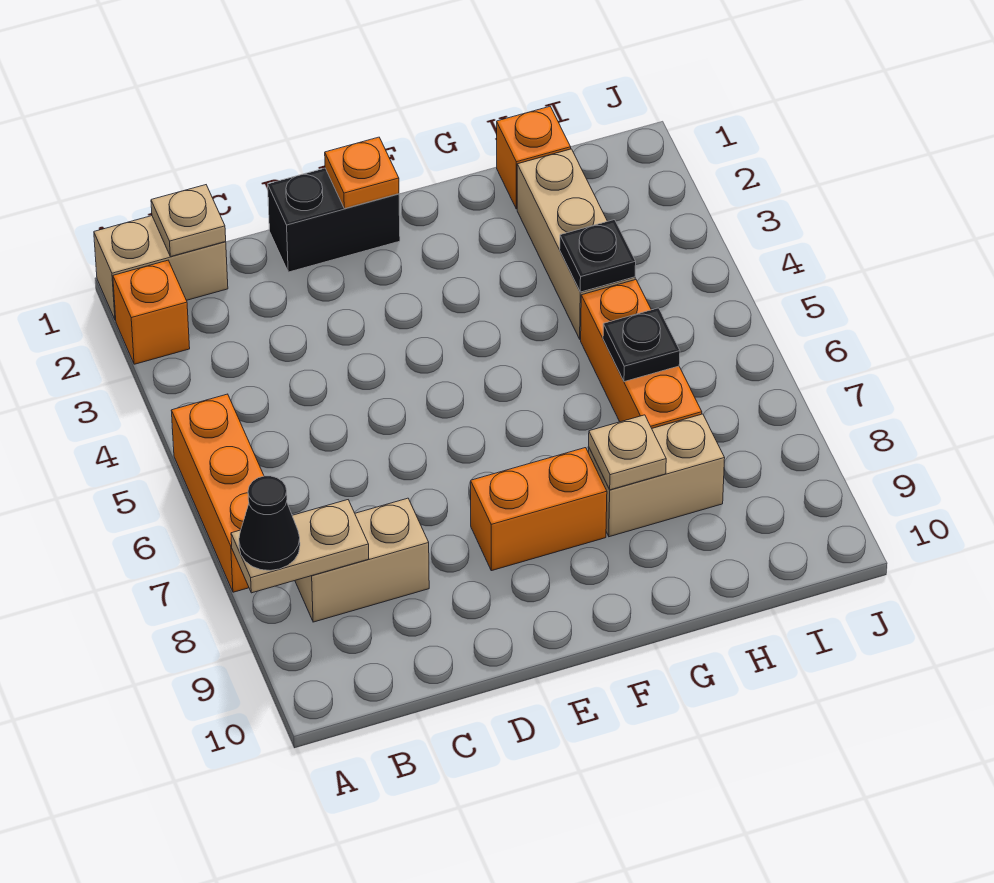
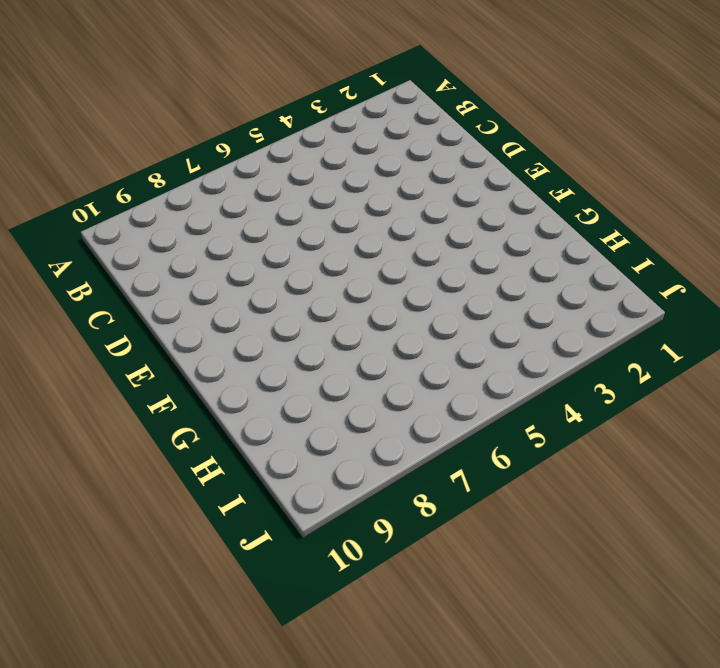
none -> tan 1x2 brick [94,216,228,320]
none -> orange 1x1 brick [113,260,190,364]
none -> orange 1x3 brick [171,394,264,592]

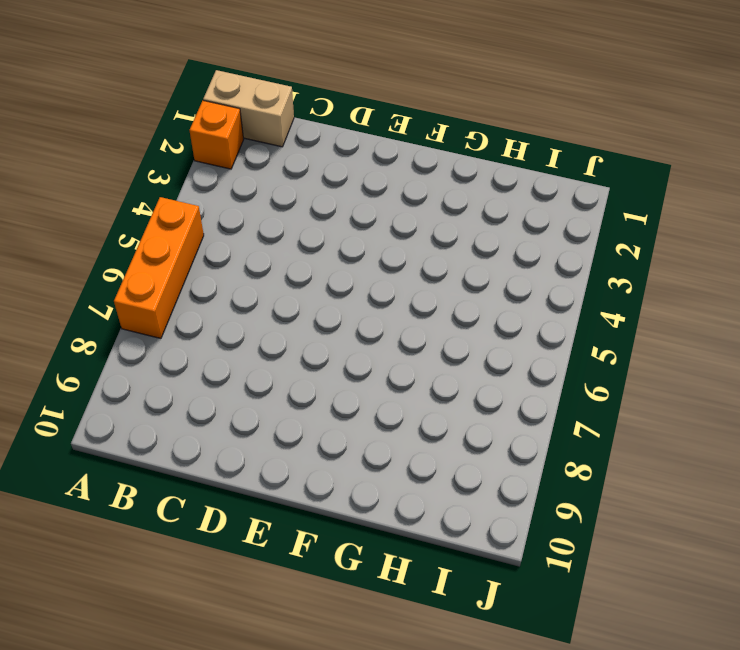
none -> tan 1x2 brick [295,498,429,622]
none -> black 1x2 brick [268,168,400,272]
none -> orange 1x2 brick [471,448,607,571]

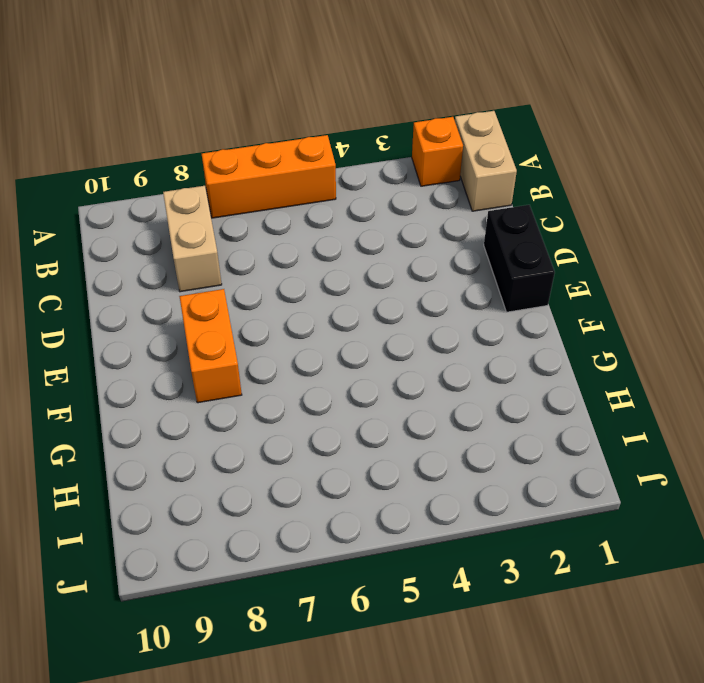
none -> tan 1x2 brick [589,414,725,537]
none -> orange 1x1 brick [497,107,571,209]
none -> tan 1x3 brick [517,149,635,339]

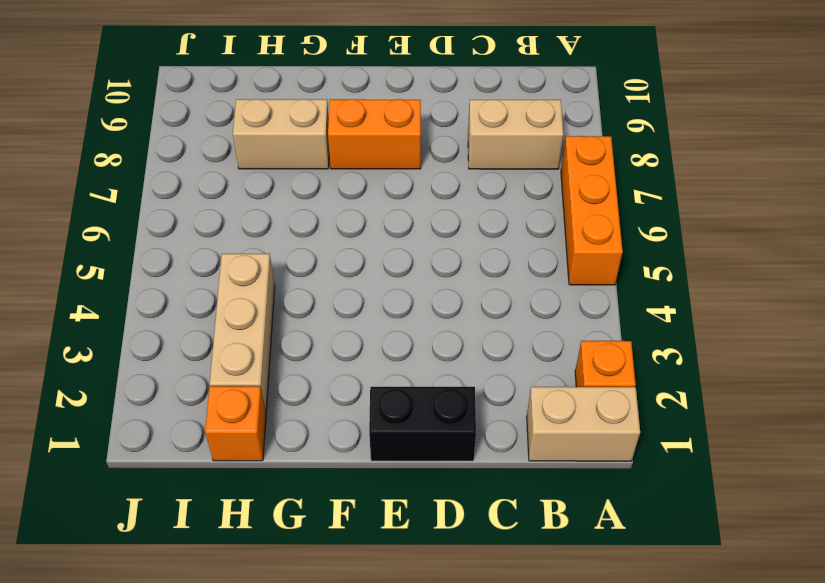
none -> orange 1x3 brick [581,280,702,428]
none -> tan 1x2 plate [231,500,369,593]
none -> tan 1x1 plate [151,185,226,257]

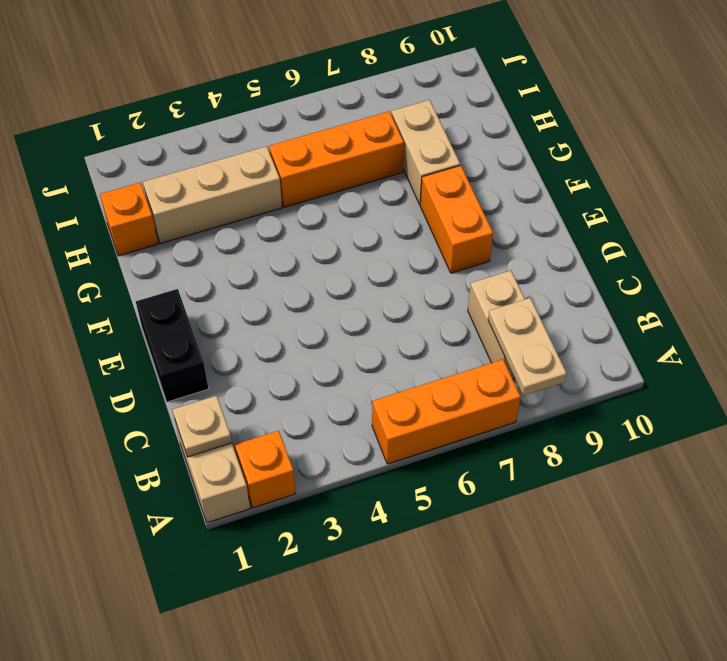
none -> orange 1x1 plate [325,137,399,209]
none -> tan 1x1 plate [589,415,666,490]
none -> black 1x1 plate [560,220,636,292]

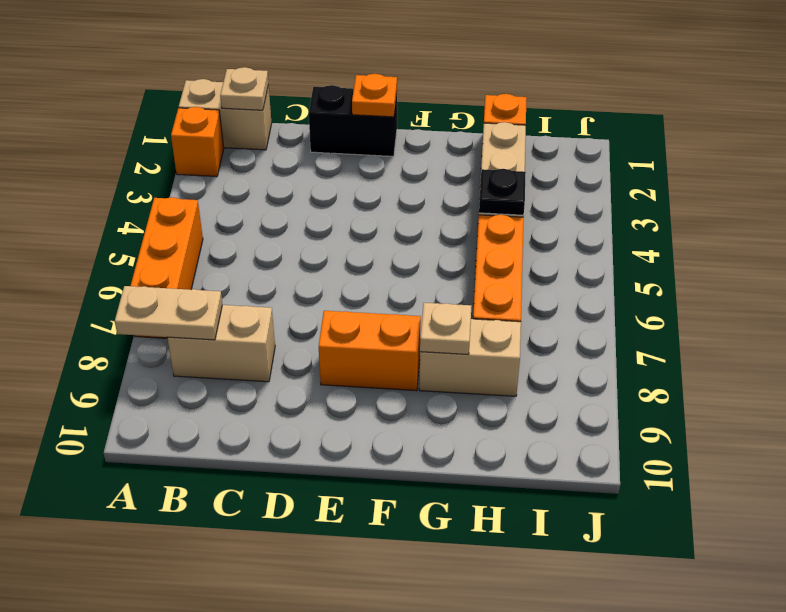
none -> black 1x1 plate [603,308,680,382]
none -> black 1x1 cone [239,476,300,570]

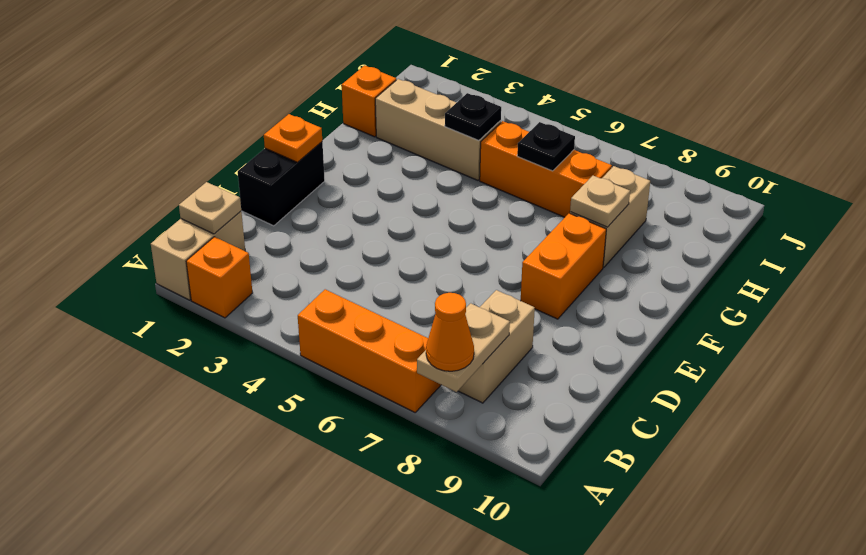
orange 1x1 cone [426,293,474,371] -> black 1x1 cone [239,476,300,570]

